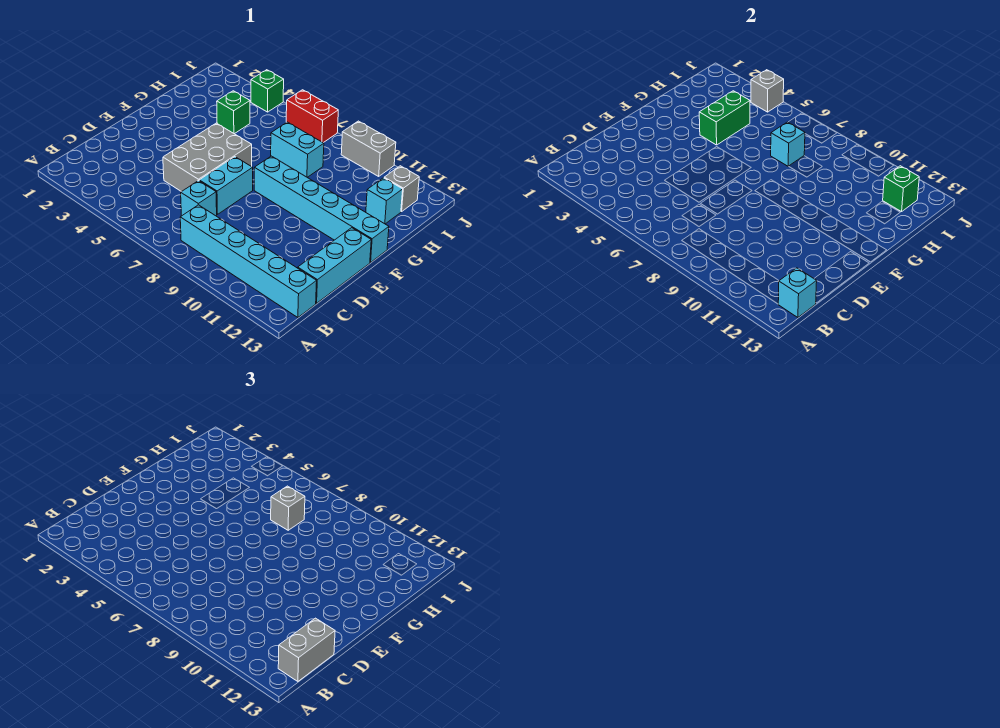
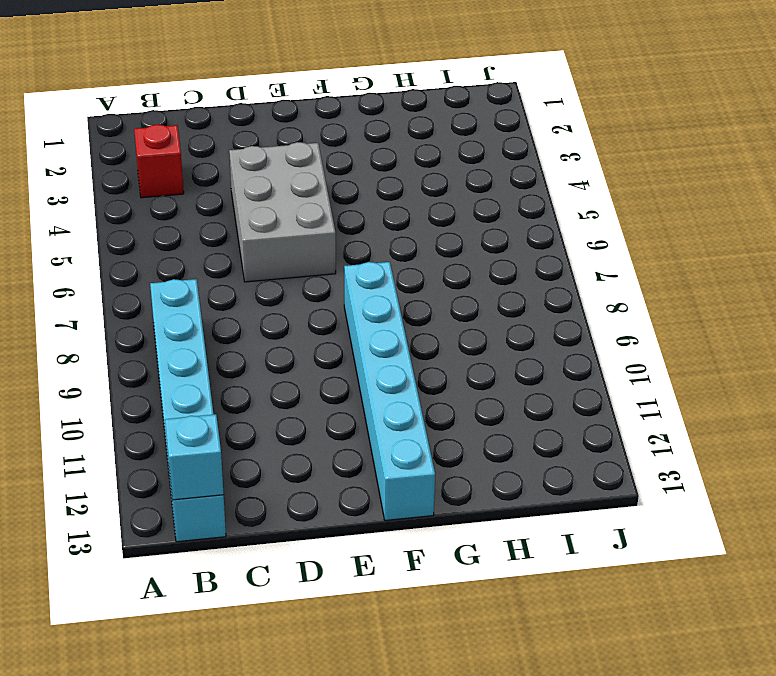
red 1x1 brick [134,124,184,198] -> none
grey 2x3 brick [229,142,336,282] -> grey 2x3 brick turned to [163,123,252,192]
none -> cyan 1x1 brick [181,181,217,216]
none -> cyan 1x3 brick [298,228,371,303]
none -> cyan 1x2 brick [199,157,253,214]

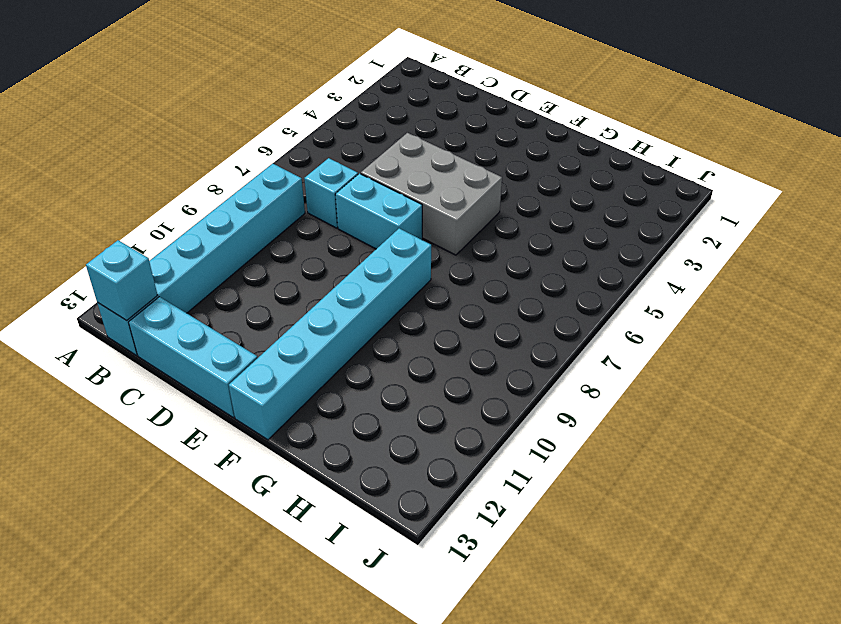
none -> green 1x1 brick [217,91,250,134]
none -> cyan 1x2 brick [271,122,324,177]
none -> cyan 1x1 brick [366,178,403,224]

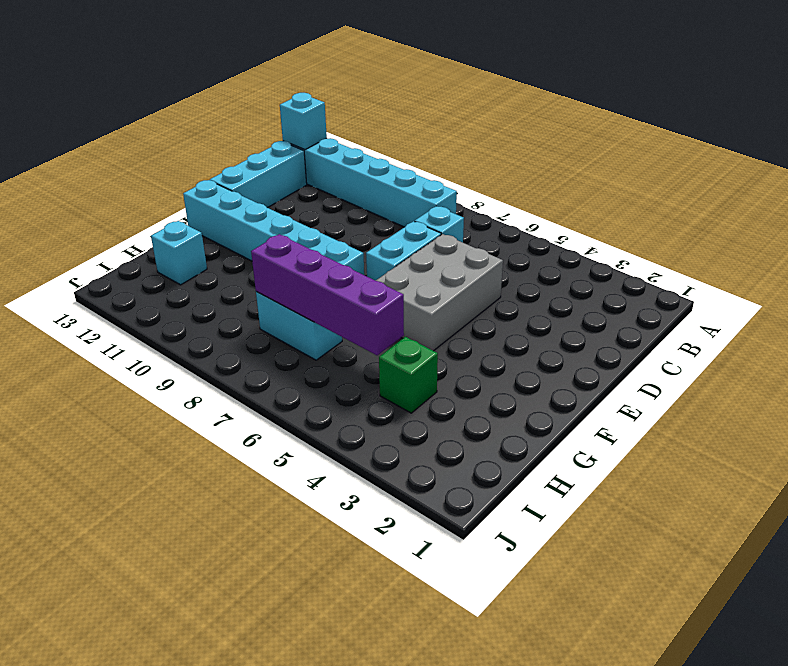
purple 1x4 brick [251,234,404,355] -> cyan 1x1 brick [771,122,805,166]
none -> grey 1x1 brick [384,166,419,212]
none -> green 1x1 brick [251,70,284,112]
none -> red 1x2 brick [286,90,338,143]

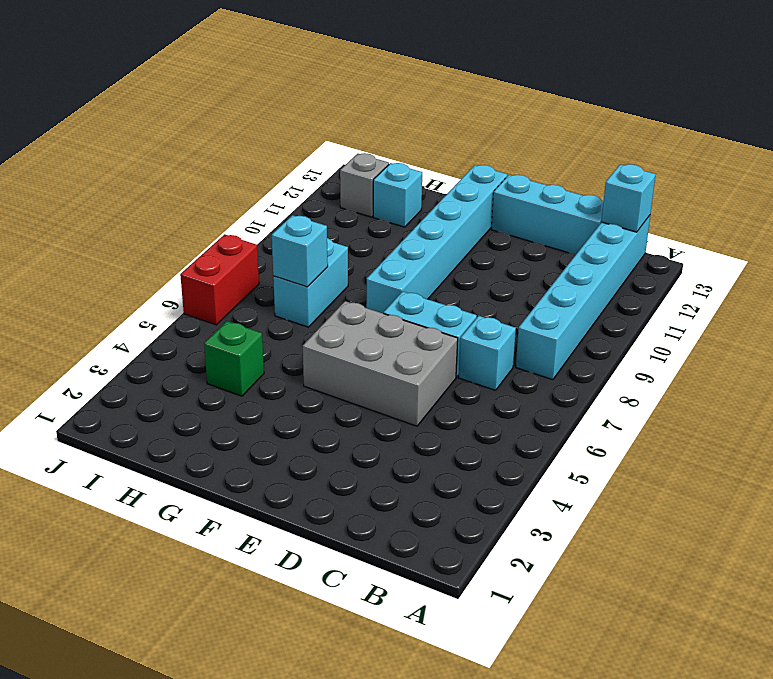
none -> green 1x1 brick [251,70,284,112]
none -> grey 1x2 brick [341,121,396,176]
none -> green 1x2 brick [699,91,750,145]

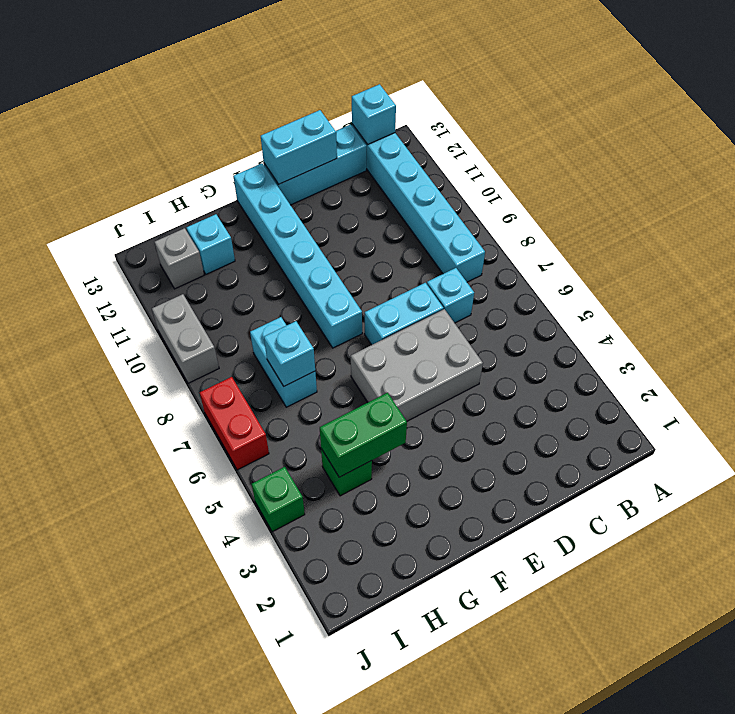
cyan 1x2 brick [261,110,337,184] -> none
none -> green 1x1 brick [883,166,919,212]
none -> grey 1x1 brick [751,70,784,112]
none -> grey 1x2 brick [278,618,335,681]

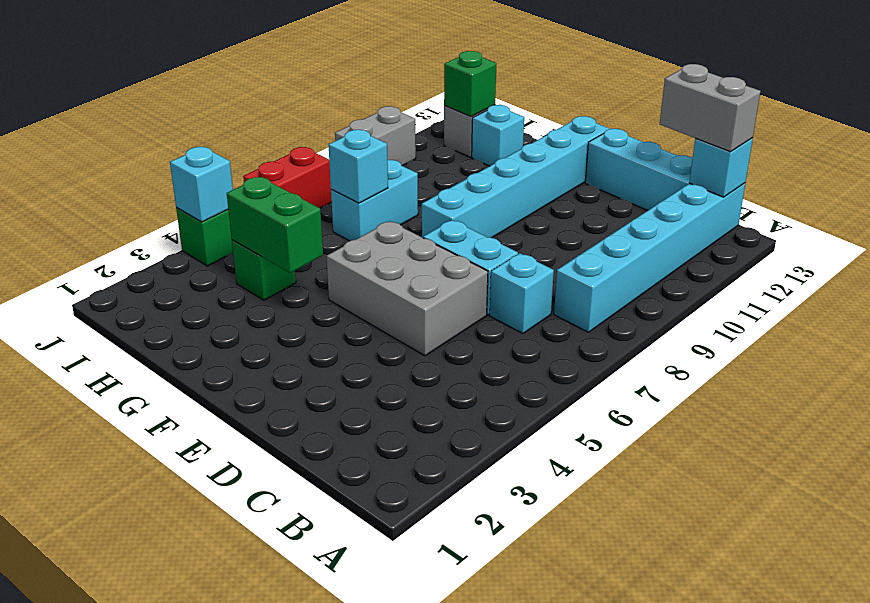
cyan 1x1 brick [170,147,233,222] -> grey 1x1 brick [751,70,784,112]
none -> grey 1x1 brick [271,486,305,530]

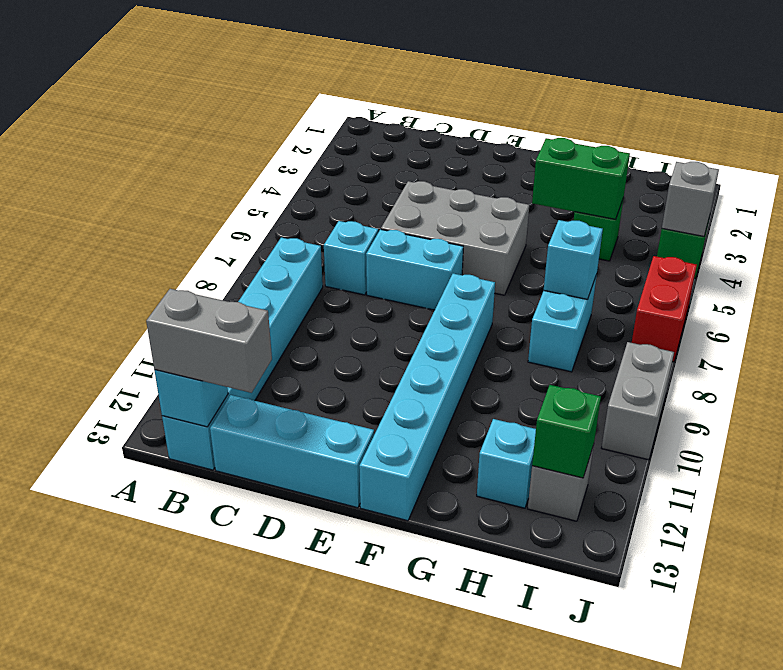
none -> grey 1x1 brick [271,486,305,530]

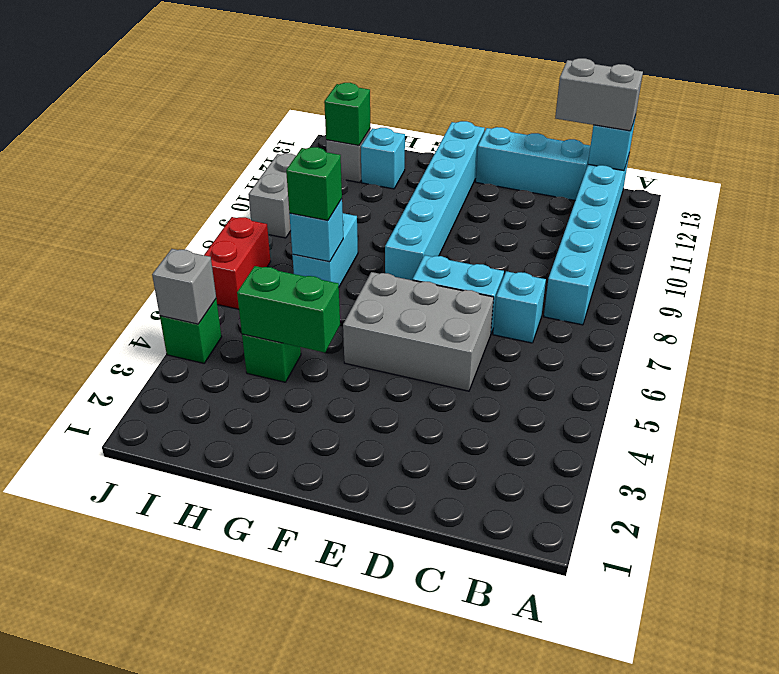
green 1x1 brick [286,147,342,220] -> grey 1x1 brick [271,486,305,530]

